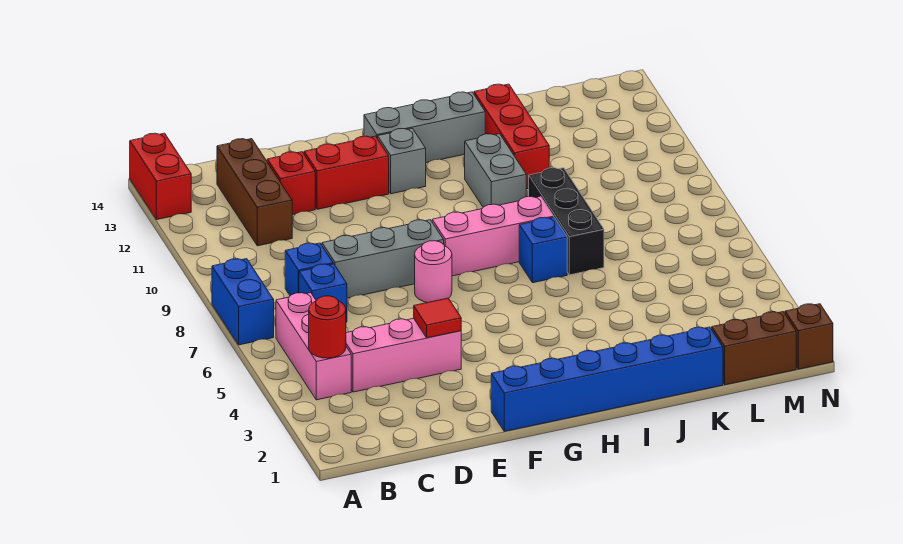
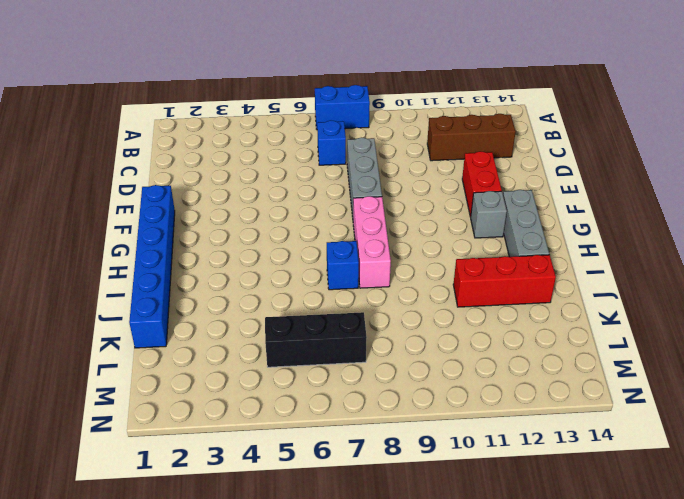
black 1x3 brick [265,312,367,367] -> black 1x3 brick moved to [529,168,604,275]
none -> red 1x2 brick [130,133,191,220]
none -> pink 1x3 brick [276,293,351,400]
none -> pink 1x3 brick [346,318,461,392]

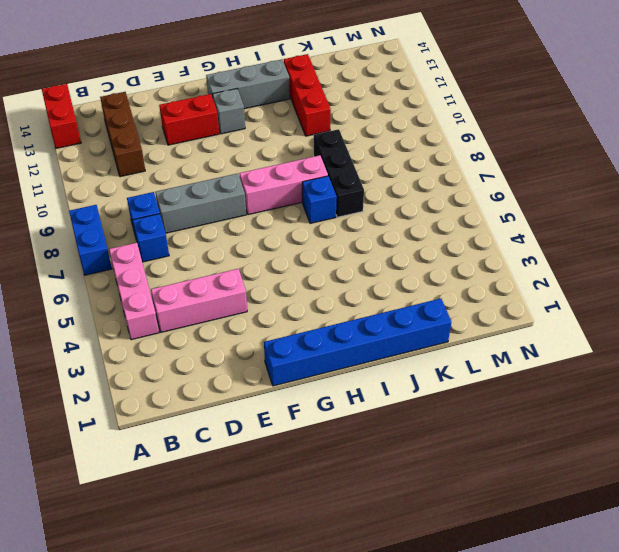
none -> red 1x1 brick [267,152,315,215]
none -> pink 1x1 round brick [415,241,452,303]
none -> grey 1x2 brick [465,134,526,207]

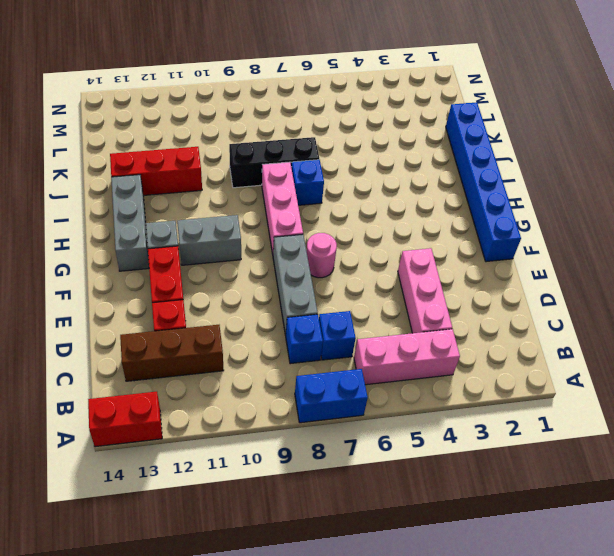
grey 1x2 brick [177,215,241,265] -> grey 1x2 brick moved to [465,134,526,207]
none -> brown 1x2 brick [712,312,796,385]
none -> brown 1x1 brick [785,304,833,369]
none -> red 1x1 round brick [309,296,346,358]

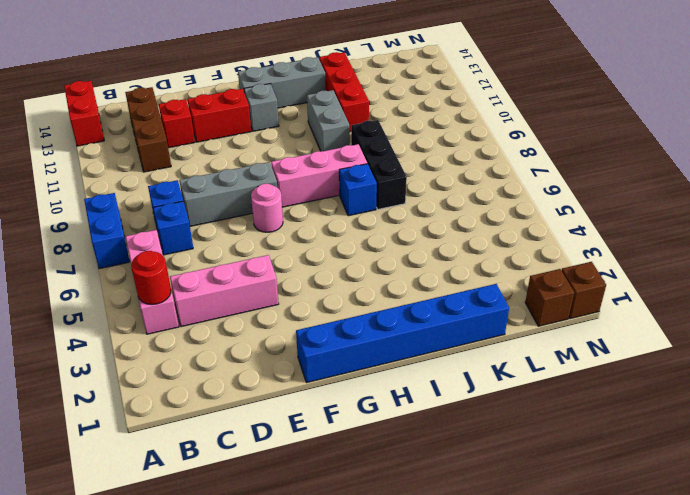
brown 1x1 brick [525,269,574,326] -> brown 1x2 brick [712,312,796,385]
none -> red 1x1 tile [414,298,461,338]

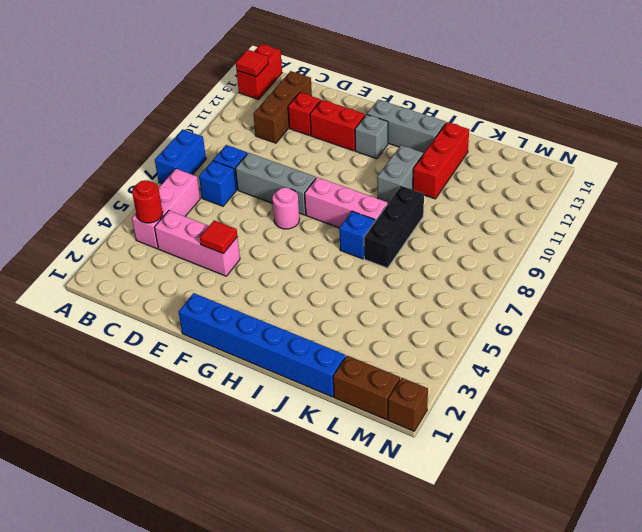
red 1x1 tile [236,50,268,77] -> none

